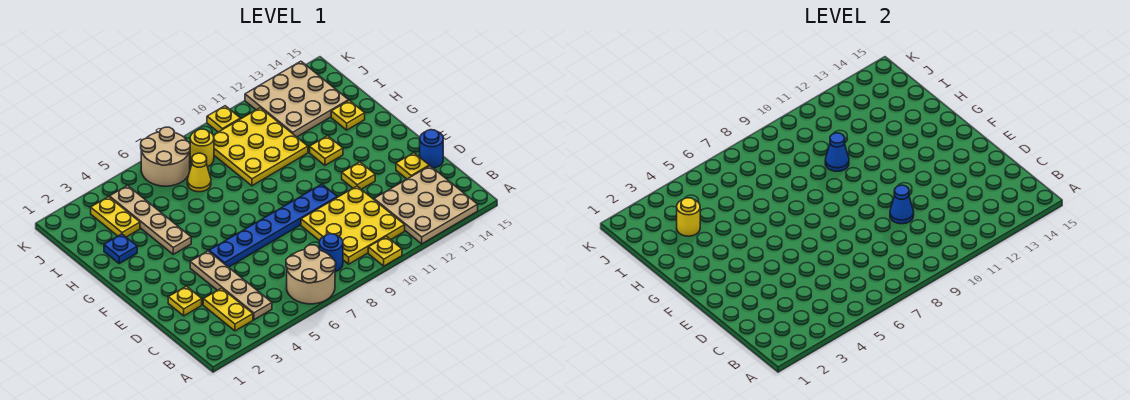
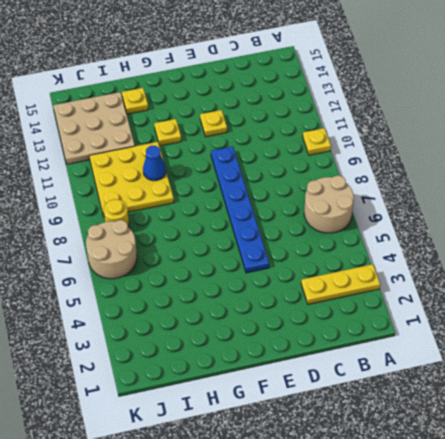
yellow 1x3 plate [301,264,380,304] -> yellow 1x2 plate [203,288,253,331]
none -> tan 3x3 plate [374,166,478,244]
none -> tan 1x4 plate [190,251,272,320]
none -> blue 1x1 round brick [319,234,343,272]

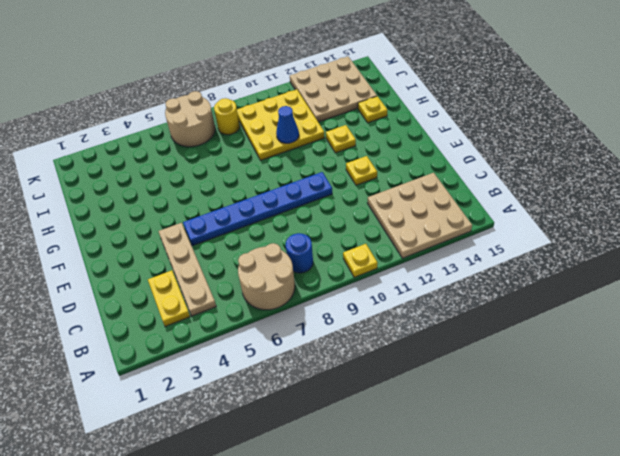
none -> yellow 3x3 plate [301,186,405,264]
none -> yellow 1x1 plate [168,286,202,316]
none -> yellow 1x1 plate [396,153,429,179]

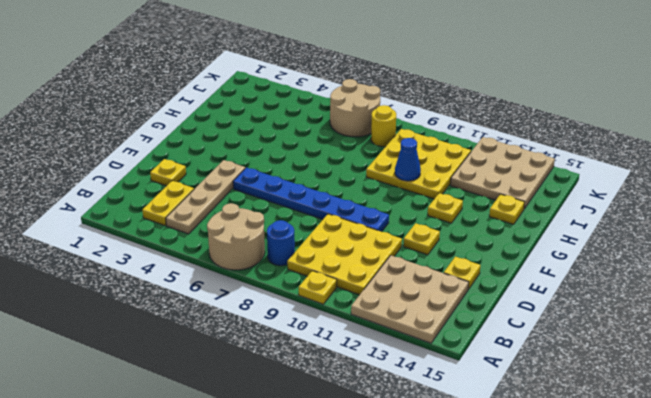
none -> blue 1x1 round brick [420,130,443,168]
none -> tan 1x4 plate [110,186,191,254]
none -> blue 1x1 plate [104,234,137,263]

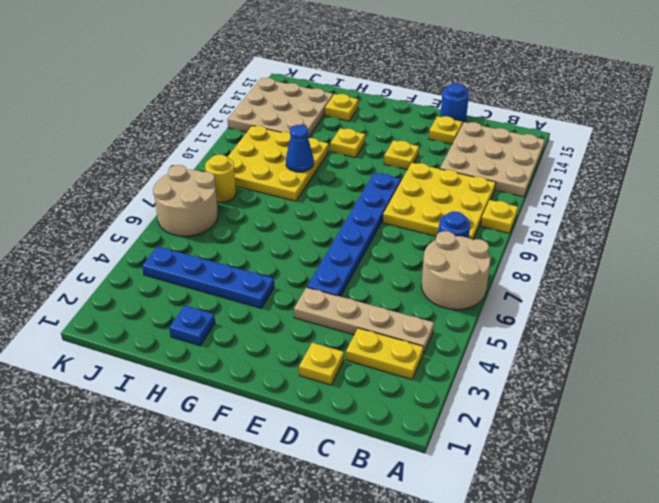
blue 1x4 plate [142,246,274,308] -> tan 1x4 plate [110,186,191,254]
none -> yellow 1x2 plate [91,197,140,237]
none -> yellow 1x1 cone [187,153,211,192]
none -> yellow 1x1 plate [207,106,241,132]

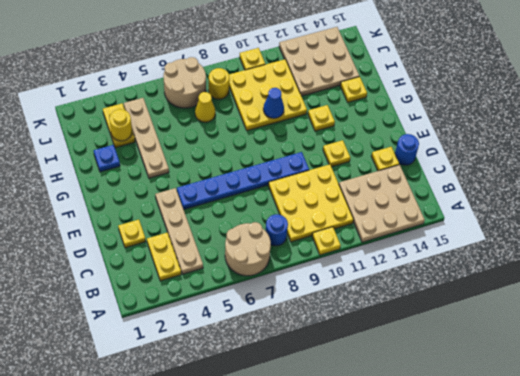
none -> blue 1x1 cone [890,185,914,224]

